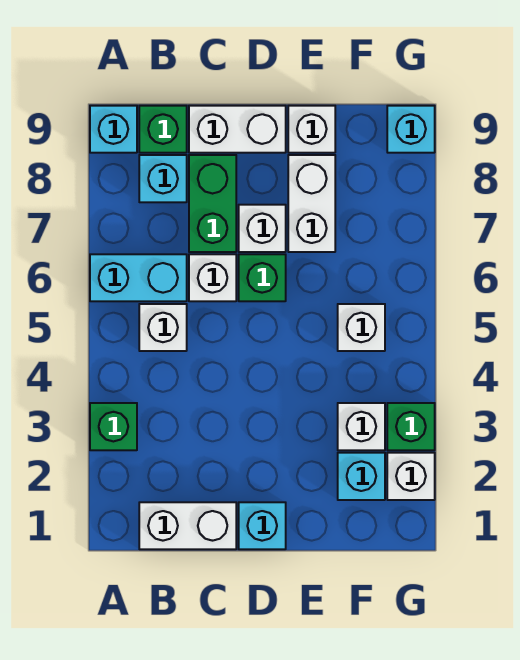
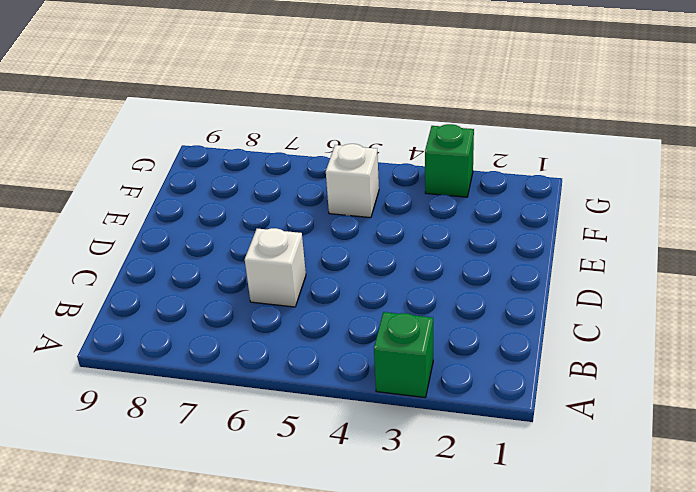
none -> cyan 1x2 brick [90,254,187,301]
none -> cyan 1x1 brick [90,106,137,153]
none -> white 1x2 brick [139,502,236,549]

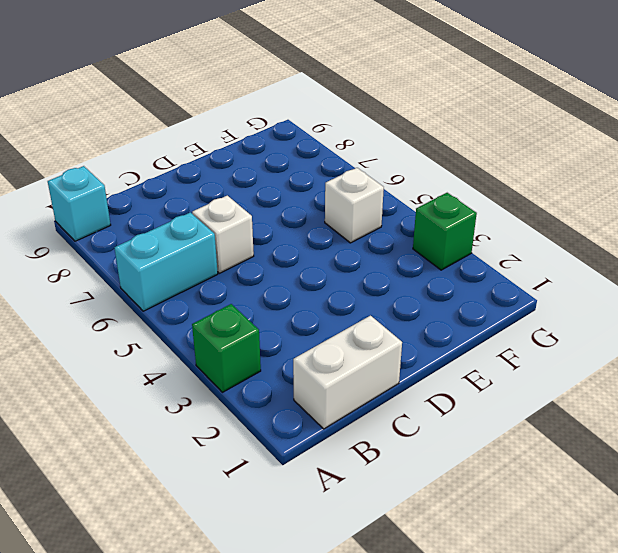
none -> white 1x1 brick [139,304,187,351]
none -> cyan 1x1 brick [139,155,187,202]
none -> green 1x1 brick [139,106,187,153]

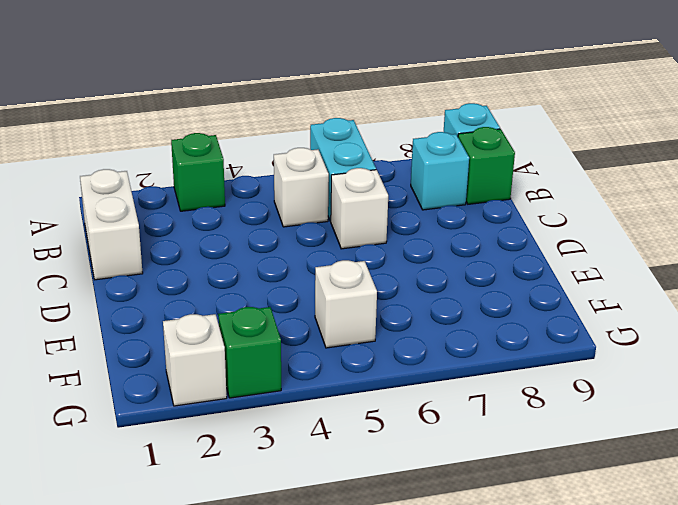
none -> green 1x2 brick [189,155,236,252]
none -> white 1x2 brick [189,106,286,153]
none -> cyan 1x1 brick [239,502,286,549]

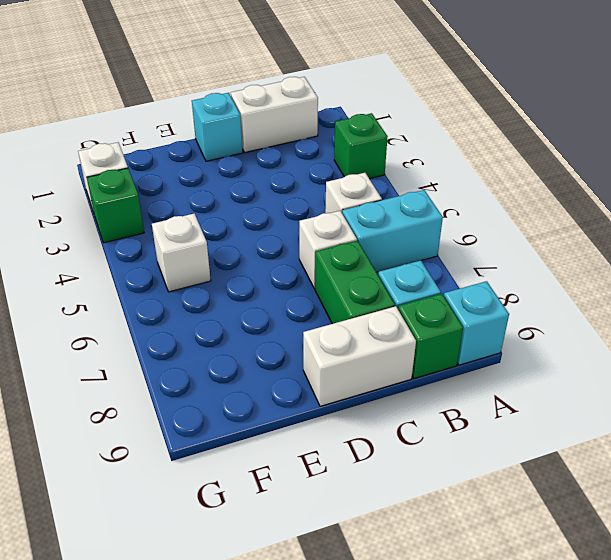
none -> green 1x1 brick [239,254,286,301]
none -> white 1x1 brick [239,205,286,252]
none -> white 1x2 brick [288,155,335,252]

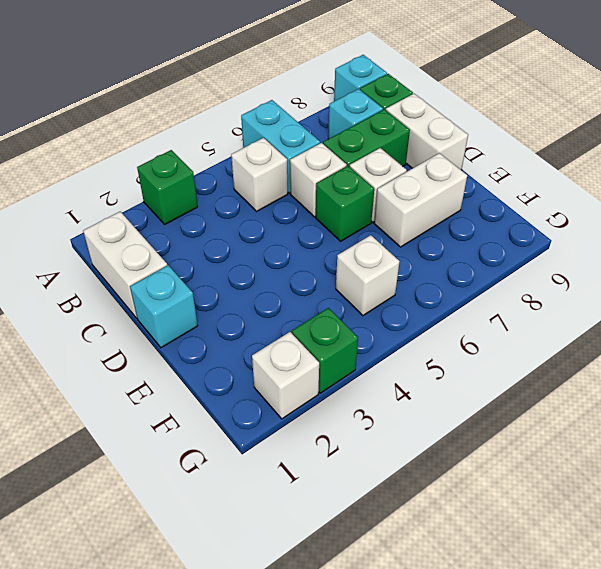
none -> white 1x1 brick [288,106,335,153]
none -> cyan 1x1 brick [338,453,385,500]
none -> white 1x1 brick [338,403,385,450]

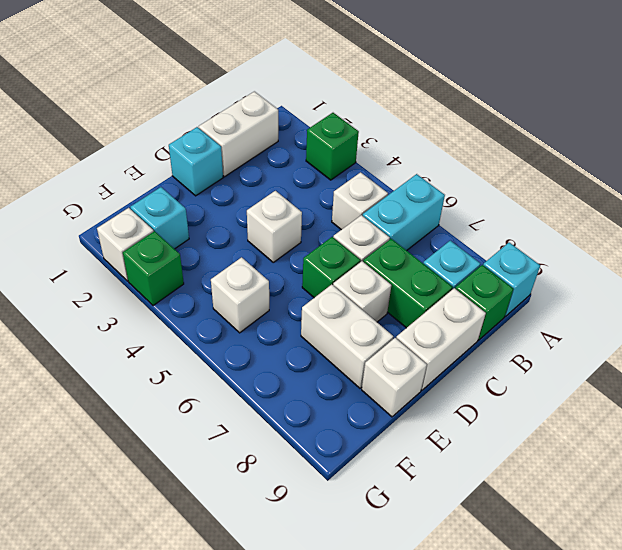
white 1x1 brick [247,191,302,262] -> white 1x1 brick moved to [338,403,385,450]
none -> cyan 1x1 brick [387,106,435,153]

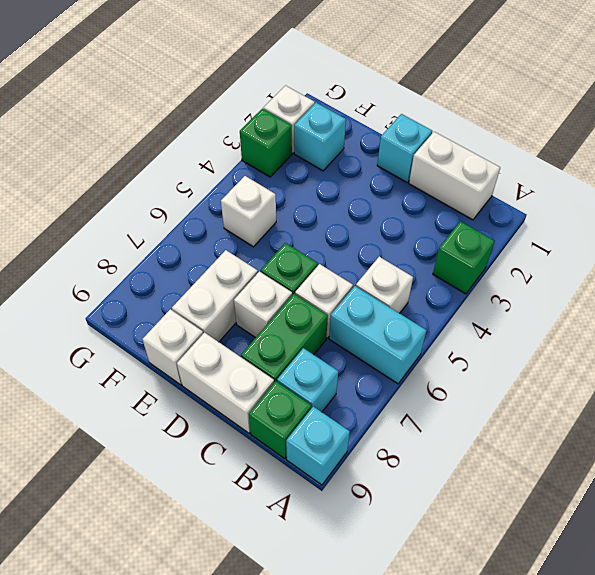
none -> white 1x1 brick [338,403,385,450]
none -> cyan 1x1 brick [387,106,435,153]

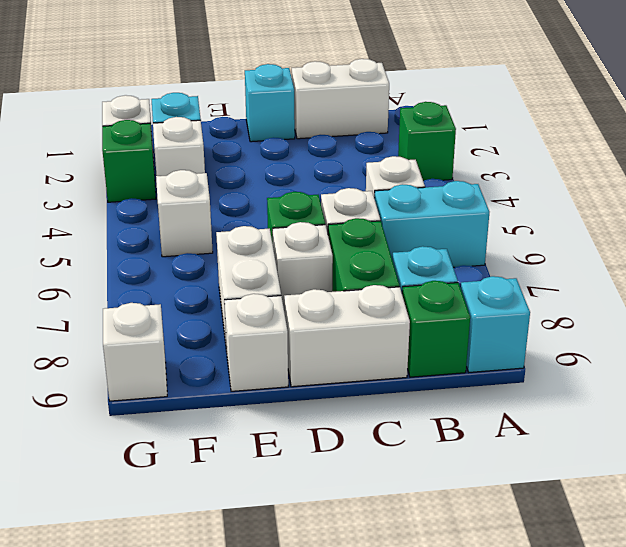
white 1x1 brick [103,303,167,401] -> cyan 1x1 brick [387,106,435,153]

